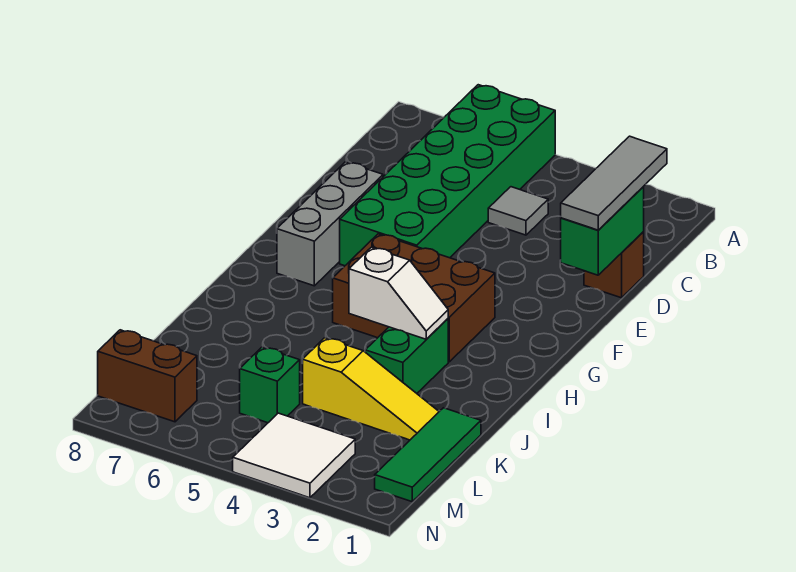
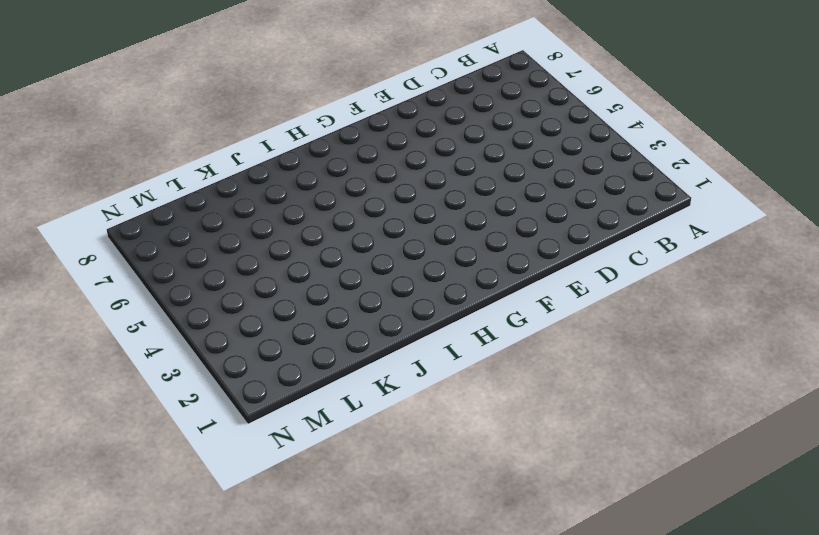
none -> green 2x6 brick [340,85,555,266]
none -> grey 1x1 tile [488,187,548,235]
none -> brown 1x1 brick [584,232,644,298]

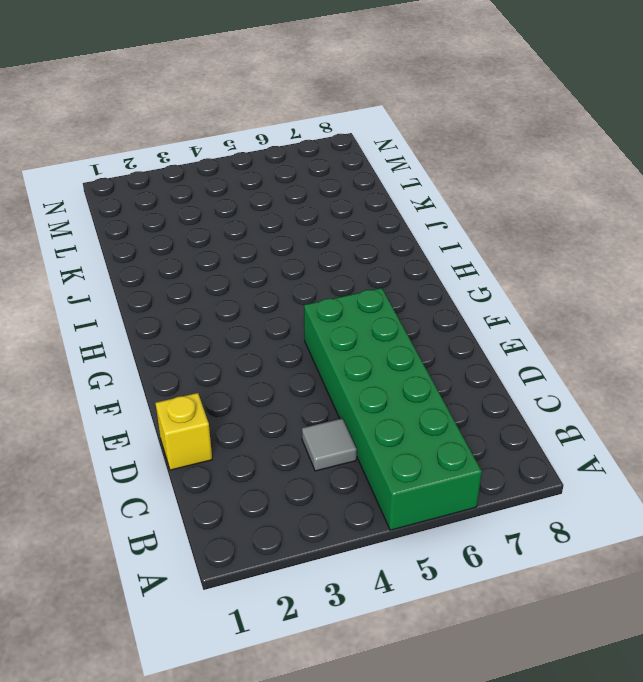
yellow 1x1 brick [155,393,212,470] -> brown 1x1 brick [584,232,644,298]
none -> grey 1x3 brick [277,162,383,286]
none -> brown 2x3 brick [333,234,495,362]
none -> green 1x2 brick [365,319,448,393]

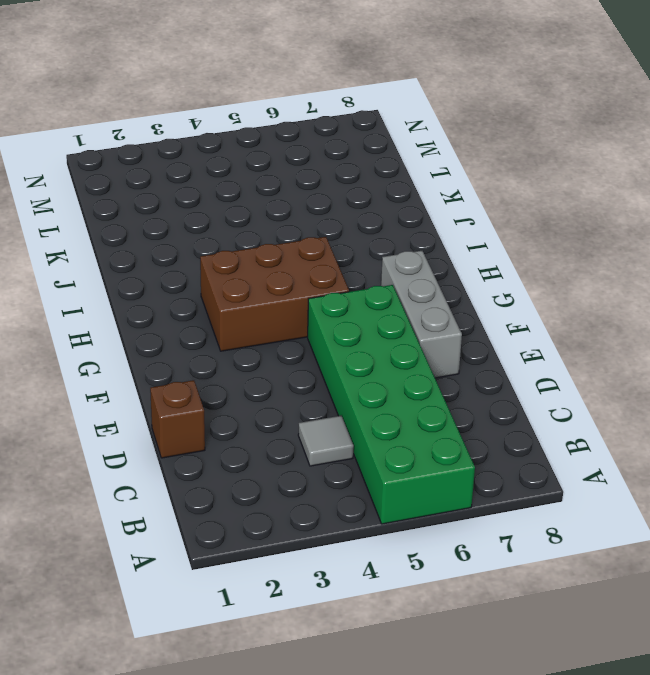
none -> green 1x2 brick [365,319,448,393]
none -> green 1x3 tile [375,408,481,502]
none -> yellow 1x3 slope [303,338,439,440]

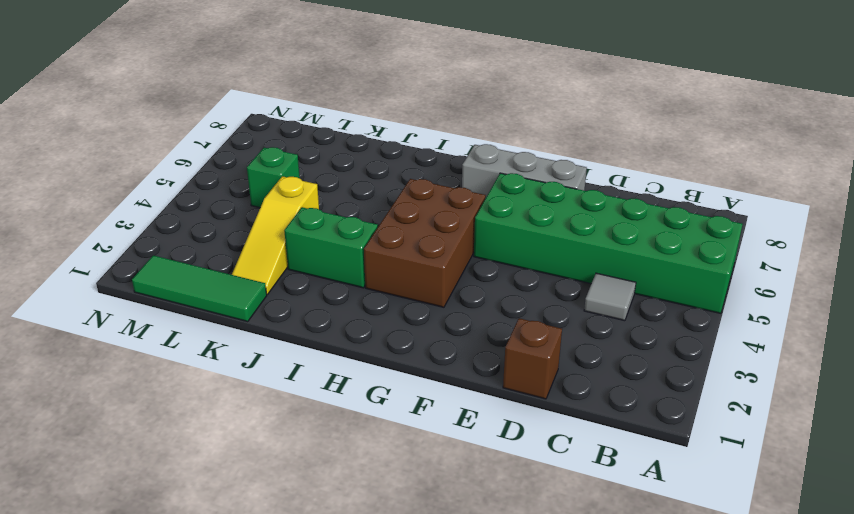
none -> white 2x2 tile [233,413,355,498]
none -> brown 1x2 brick [98,330,197,422]
none -> green 1x2 brick [561,187,644,275]

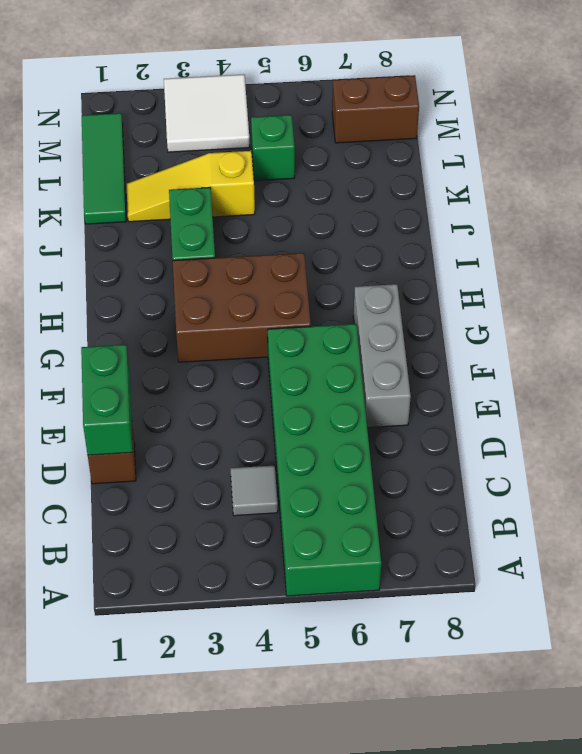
none -> white 1x2 slope [349,247,448,339]
none -> grey 1x3 tile [561,136,667,230]

